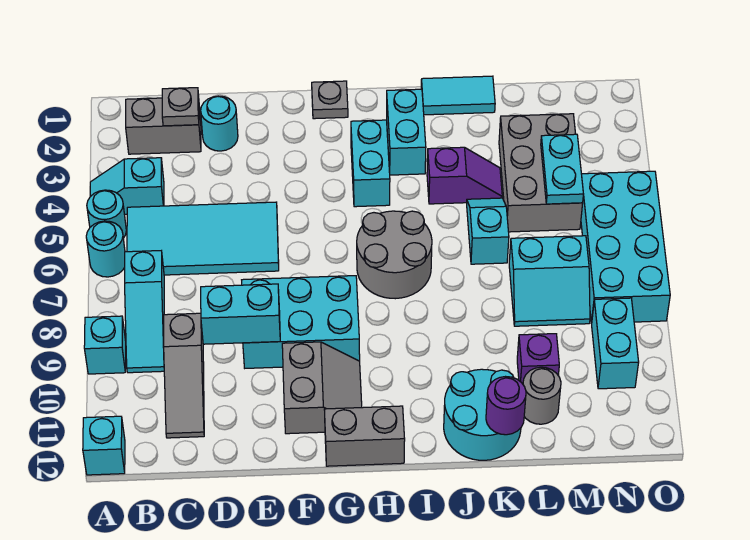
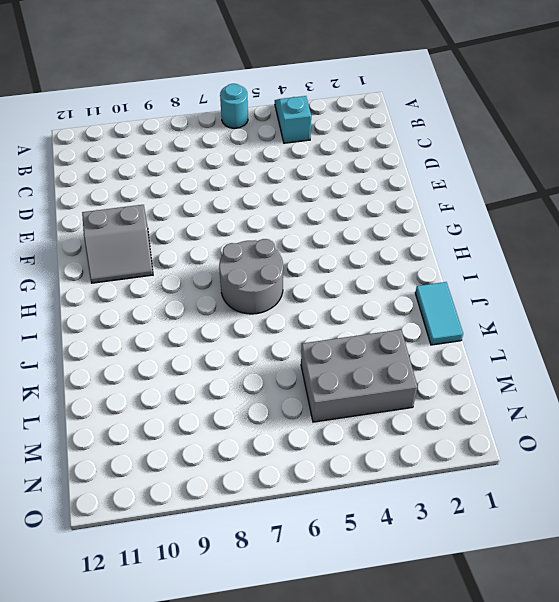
none -> cyan 1x1 round brick [87,190,126,238]
none -> cyan 1x1 brick [84,316,126,374]
none -> cyan 1x1 brick [83,416,125,475]
none -> grey 1x2 brick [126,98,201,154]

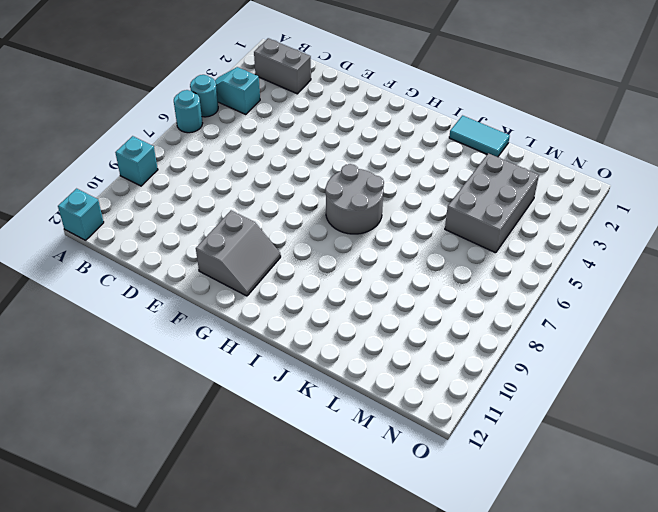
none -> cyan 2x4 tile [127,202,279,275]
none -> cyan 1x3 slope [125,251,164,373]
none -> grey 1x3 slope [164,313,204,438]
none -> cyan 1x1 round brick [201,96,238,151]

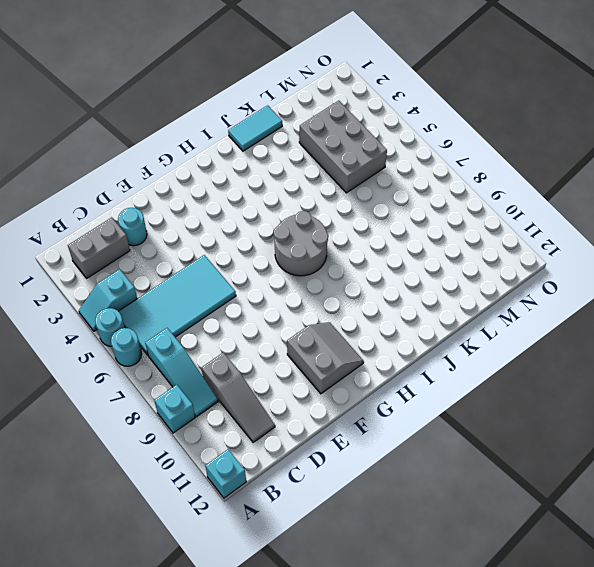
none -> cyan 2x3 brick [242,276,360,368]
none -> grey 1x1 plate [312,81,348,119]
none -> grey 1x2 brick [324,406,405,466]
none -> cyan 1x2 brick [351,120,390,207]

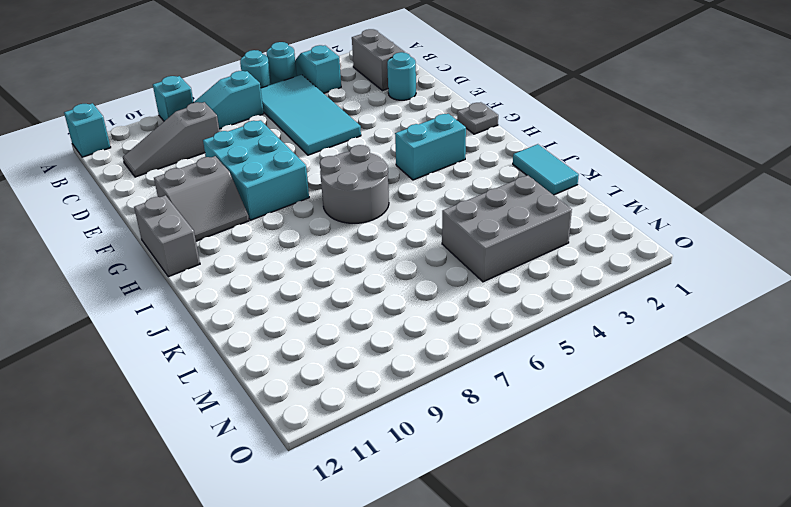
none -> cyan 1x2 brick [387,89,426,175]
none -> purple 1x2 slope [427,147,502,204]
none -> cyan 2x2 round brick [444,369,521,460]
none -> cyan 1x2 slope [467,198,509,264]

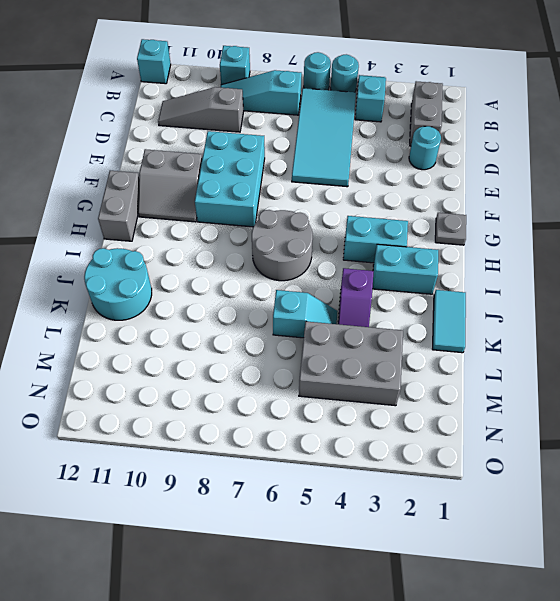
none -> cyan 2x2 slope [509,236,590,326]
none -> purple 1x1 brick [517,334,559,384]
none -> grey 1x1 round brick [523,367,561,424]
none -> cyan 2x4 brick [581,171,670,323]

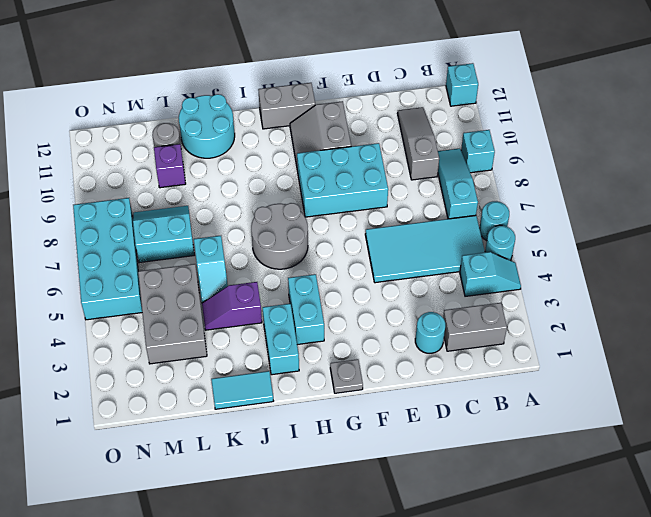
none -> cyan 1x2 brick [592,298,639,389]
none -> grey 1x1 plate [162,88,199,126]
none -> cyan 1x2 brick [201,284,280,344]
none -> purple 1x1 round brick [486,377,526,435]

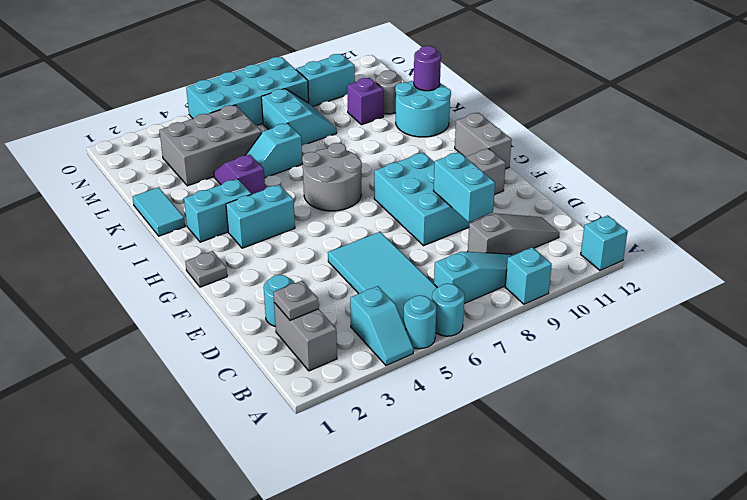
none -> cyan 1x2 plate [541,134,584,204]

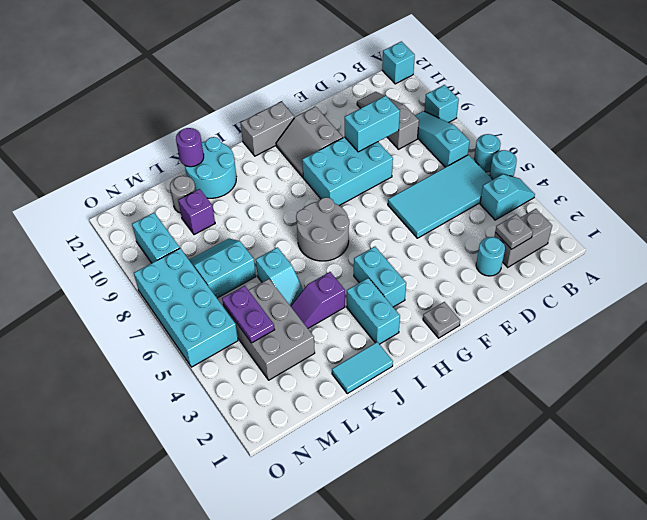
purple 1x2 plate [222,286,275,343] -> cyan 1x2 plate [541,134,584,204]

